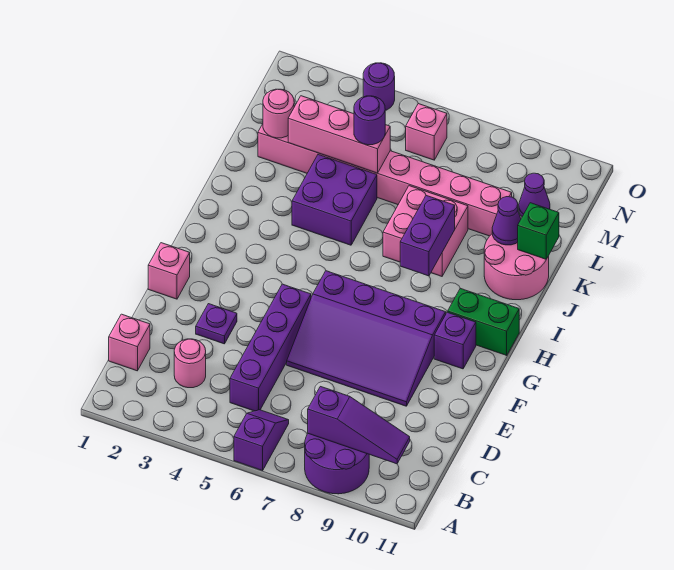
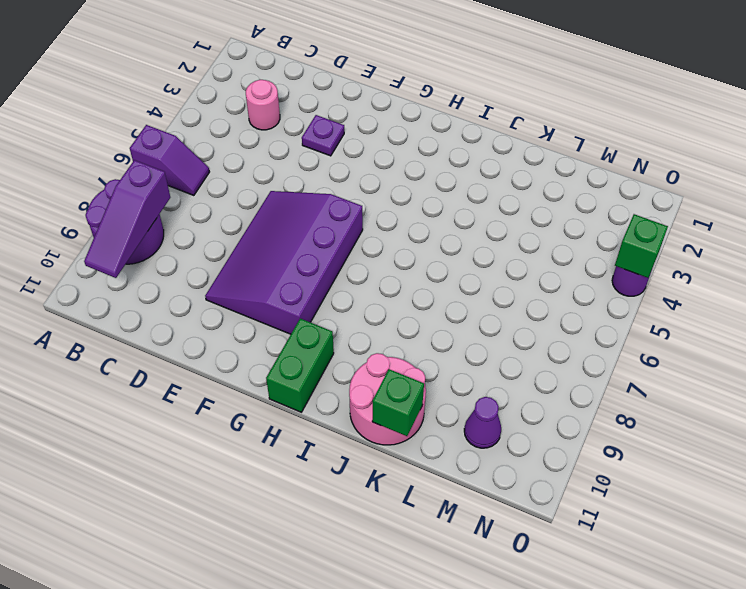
green 1x1 brick [615,214,668,278] -> none
none -> pink 1x1 brick [109,314,150,371]
none -> purple 1x4 brick [230,284,311,411]
none -> pink 1x1 brick [148,243,190,299]

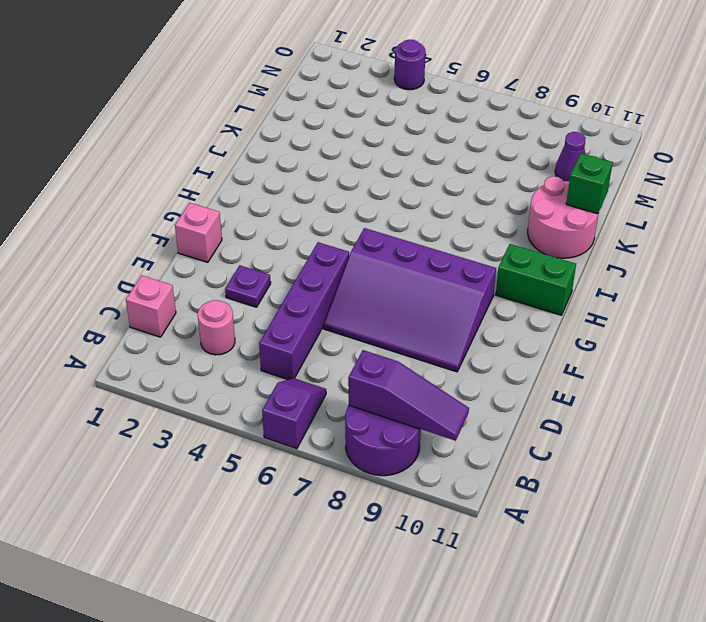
none -> purple 1x1 brick [434,312,476,369]
none -> purple 2x2 brick [292,155,377,245]
none -> pink 2x2 brick [383,186,468,276]

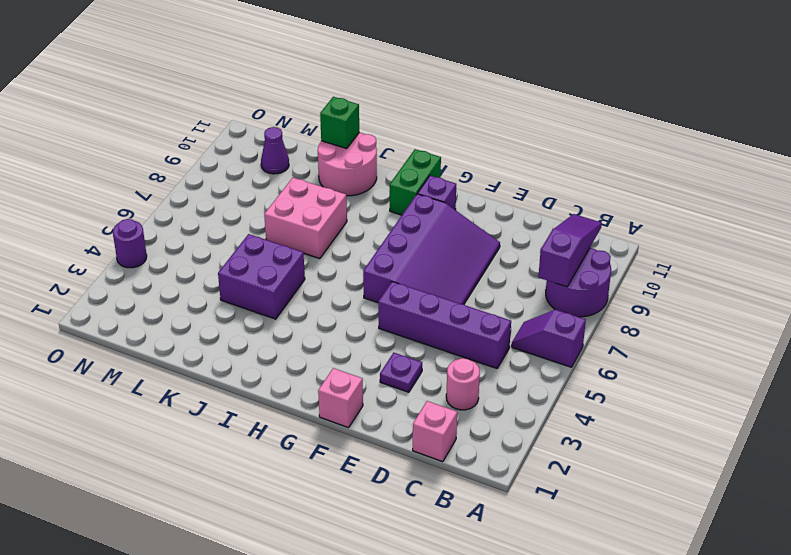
none -> pink 1x8 brick [258,124,512,236]
none -> pink 1x1 brick [406,104,447,160]
none -> purple 1x2 brick [400,196,455,276]

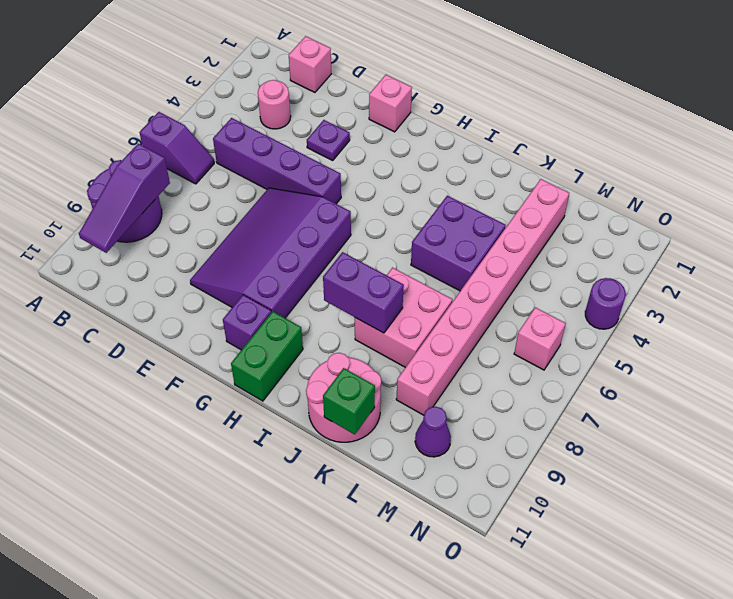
none -> purple 1x1 cone [492,197,521,245]
none -> pink 1x1 round brick [263,89,294,138]
none -> pink 1x3 brick [288,96,390,173]

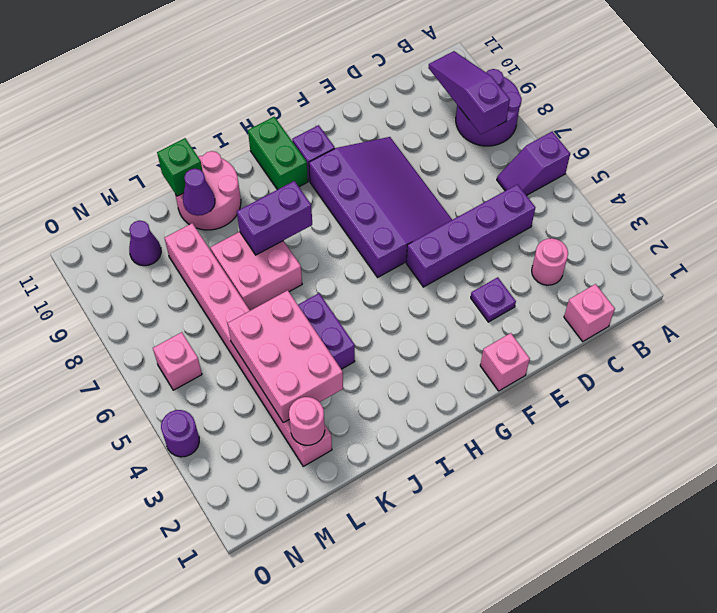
pink 2x3 brick [228,290,343,423] -> pink 1x3 brick [288,96,390,173]
none -> purple 1x1 round brick [354,96,385,145]

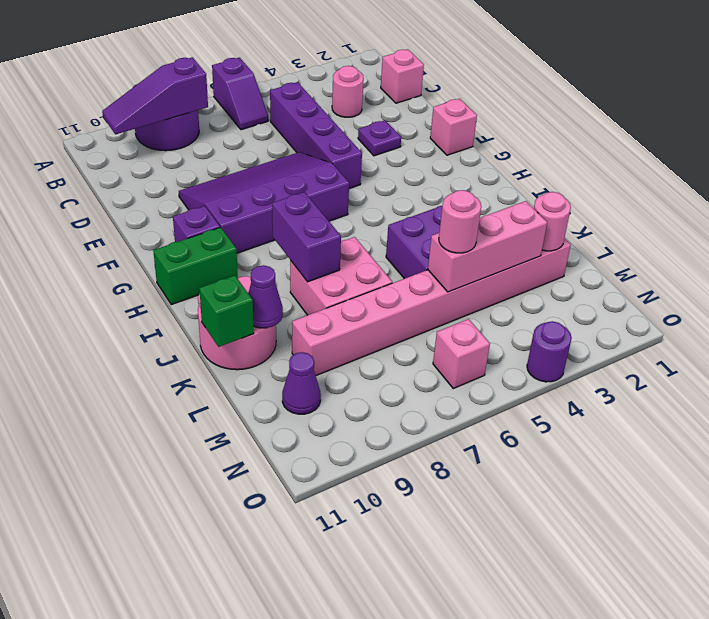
pink 1x1 round brick [439,190,481,253] -> purple 1x1 round brick [354,96,385,145]

